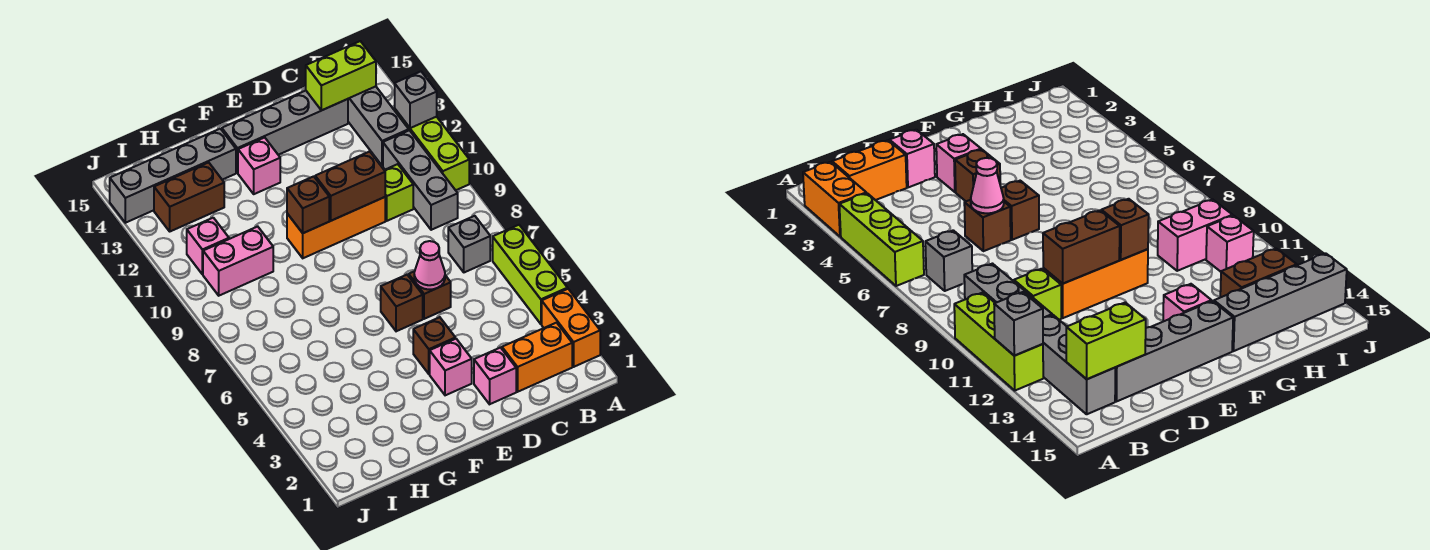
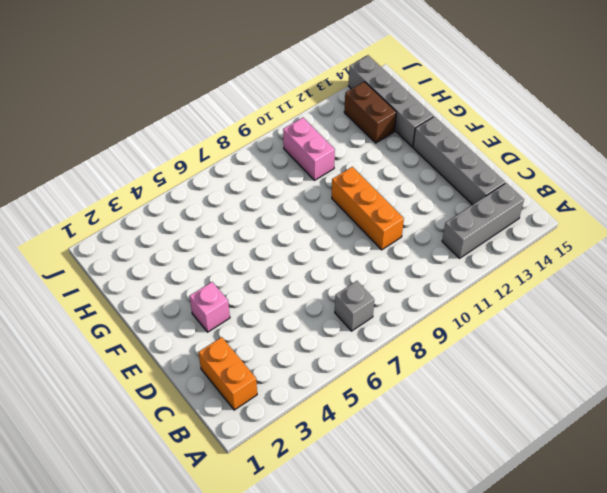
none -> orange 1x2 brick [542,289,600,367]
none -> lime 1x3 brick [493,225,568,324]
none -> lime 1x3 brick [395,109,469,190]

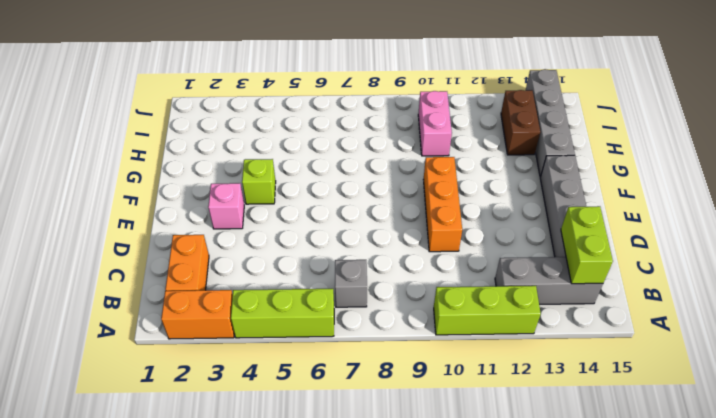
lime 1x1 brick [242,159,276,204] -> lime 1x1 brick moved to [385,164,413,221]
none -> grey 1x3 brick [383,130,458,230]
none -> pink 1x1 brick [474,348,516,404]
none -> brown 1x1 brick [409,271,451,319]

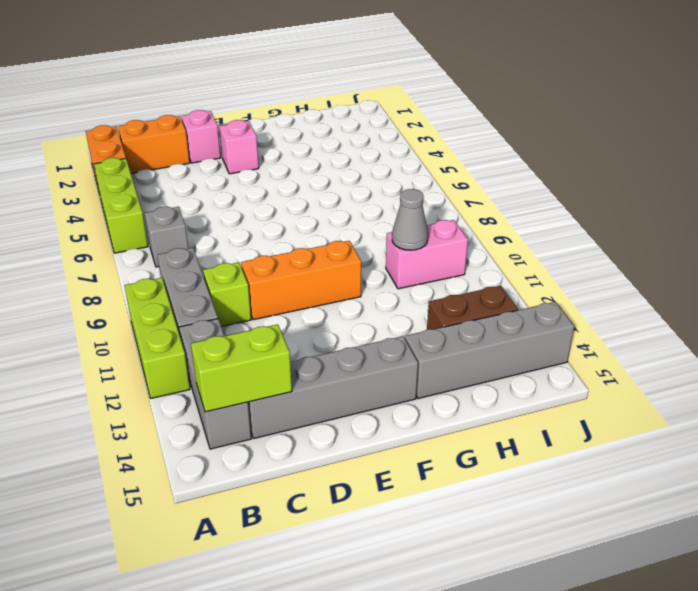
grey 1x1 cone [392,189,428,250] -> none
none -> brown 1x1 brick [409,271,451,319]
none -> brown 1x1 brick [413,317,455,374]
none -> brown 1x1 brick [381,275,423,331]

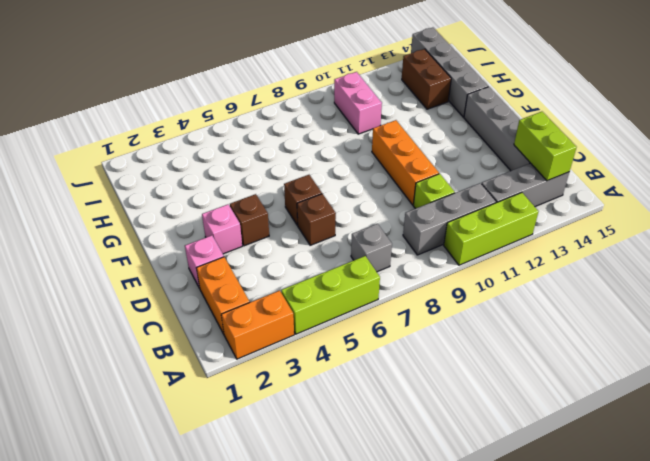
none -> pink 1x1 brick [238,137,280,194]
none -> pink 1x1 brick [187,218,229,274]
none -> grey 1x1 brick [395,72,437,128]

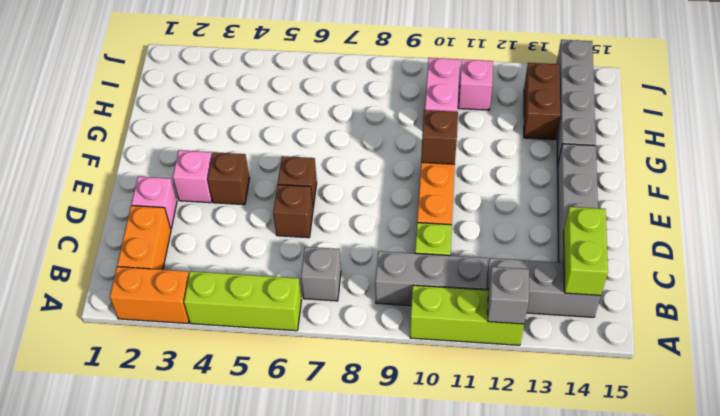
none -> pink 1x1 brick [238,137,280,194]
none -> pink 1x1 cone [414,241,445,289]
none -> brown 1x2 brick [315,151,385,221]

